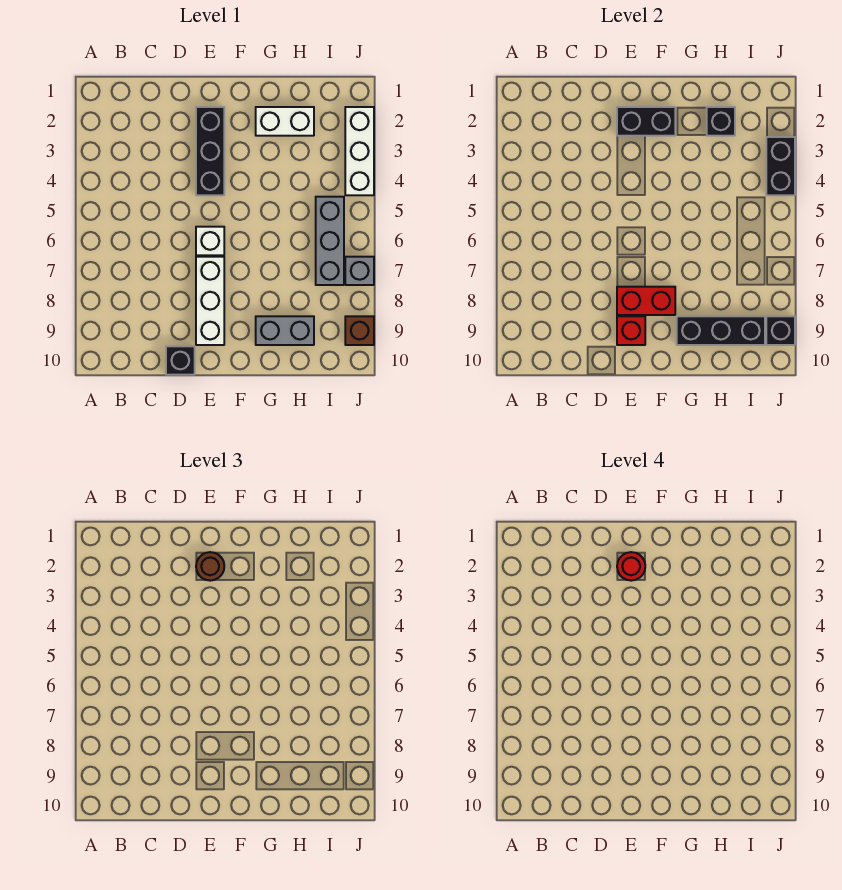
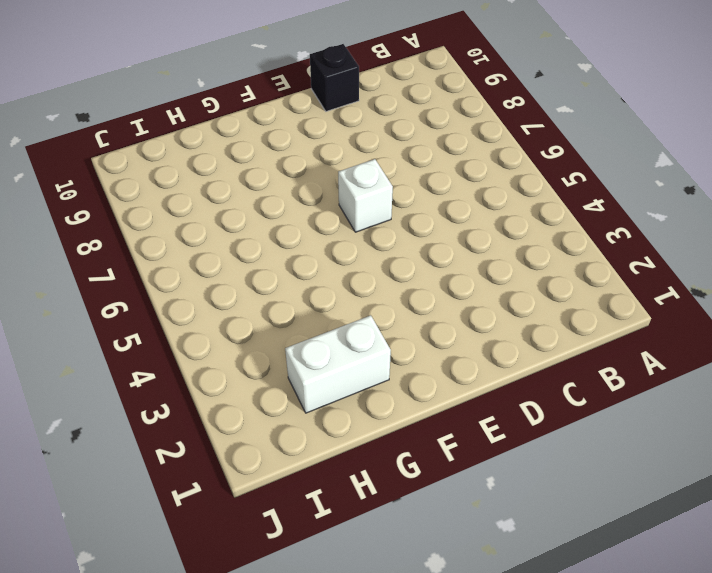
none -> black 1x3 brick [196,107,224,195]
none -> white 1x3 brick [196,257,224,345]
none -> grey 1x2 brick [256,316,314,345]

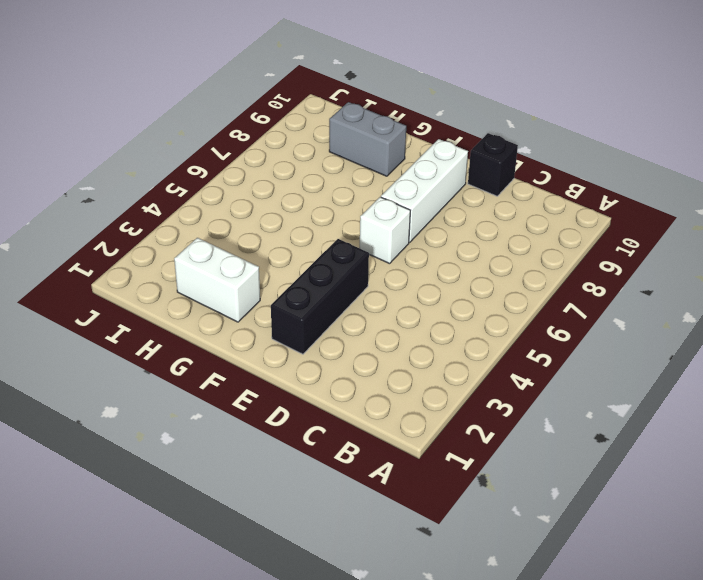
none -> grey 1x3 brick [316,197,344,285]
none -> white 1x3 brick [345,107,374,195]
none -> grey 1x1 brick [345,257,374,285]

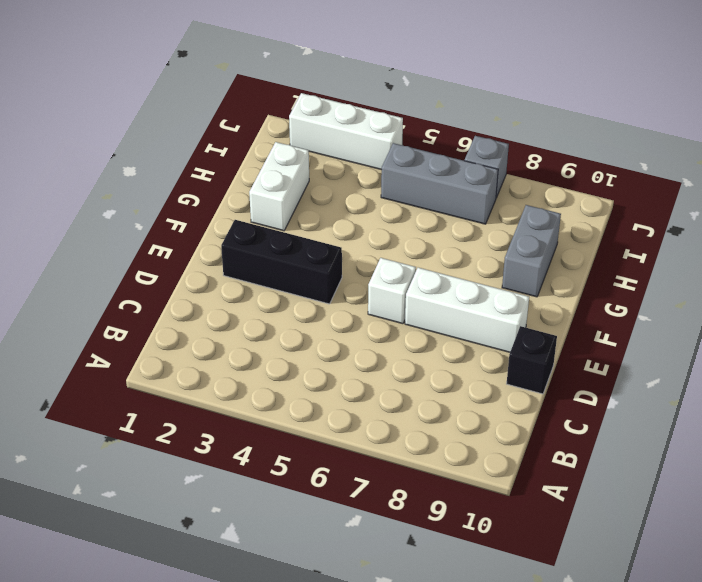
none -> brown 1x1 brick [345,316,374,345]
none -> black 1x2 brick [617,107,675,136]
none -> red 1x2 brick [617,287,675,315]

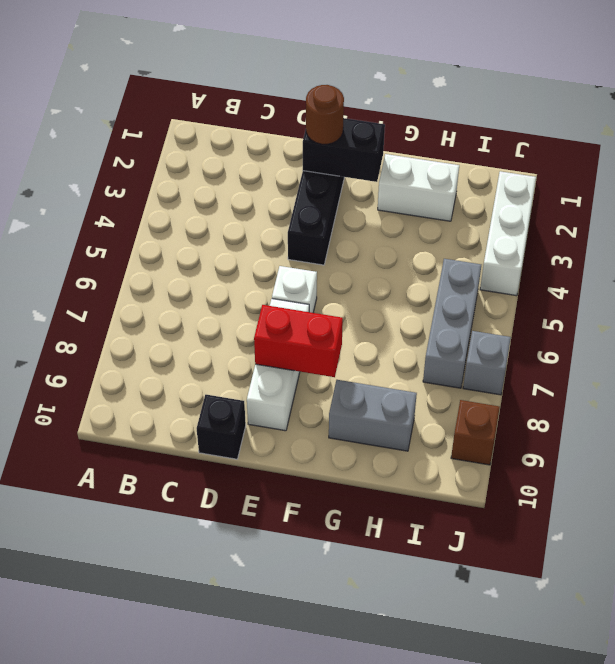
none -> red 1x1 brick [617,316,645,345]
none -> black 1x3 brick [677,316,765,345]
none -> black 1x1 brick [707,107,735,136]

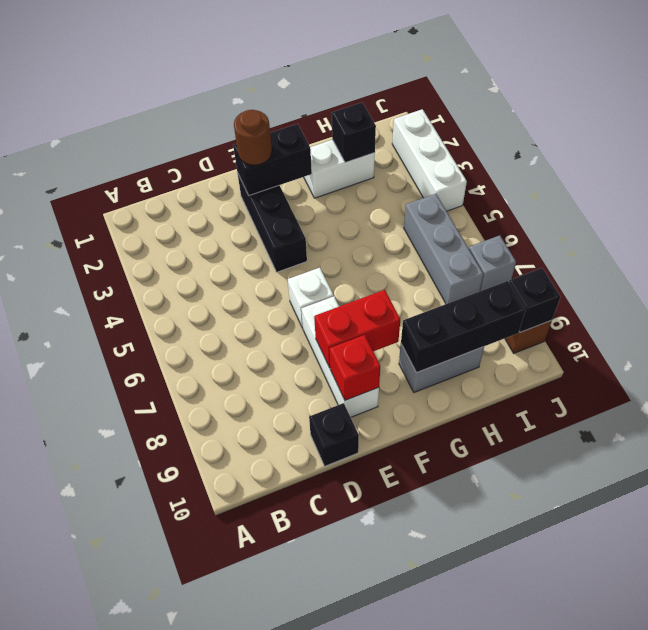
none -> black 1x2 brick [766,137,795,195]
none -> red 1x1 round brick [617,552,645,581]

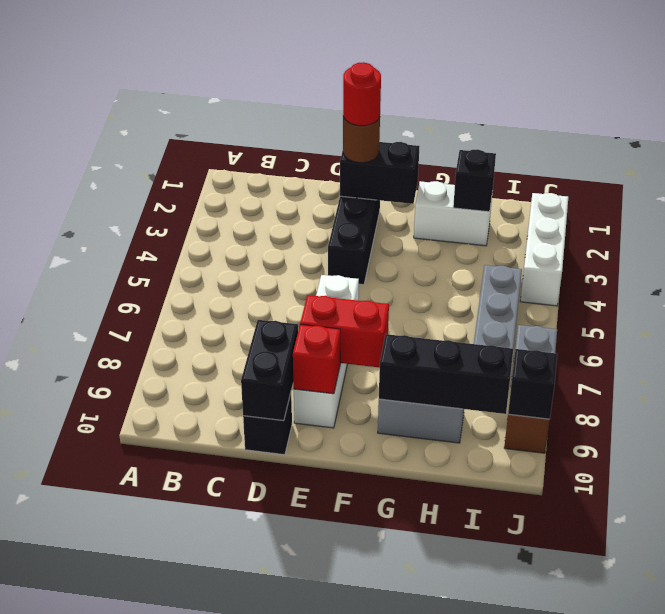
black 1x2 brick [241,320,298,421] -> black 1x2 brick moved to [766,137,795,195]

